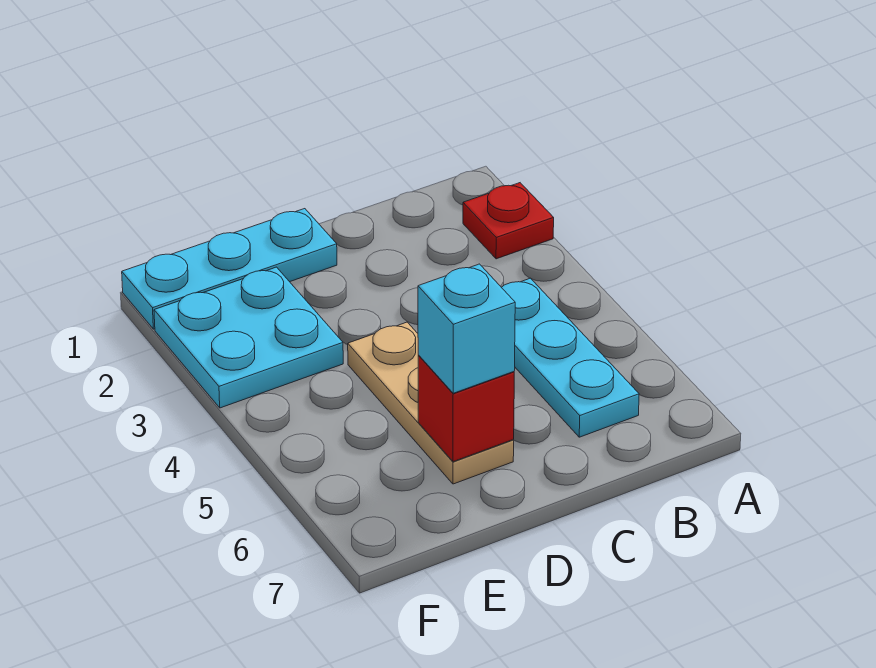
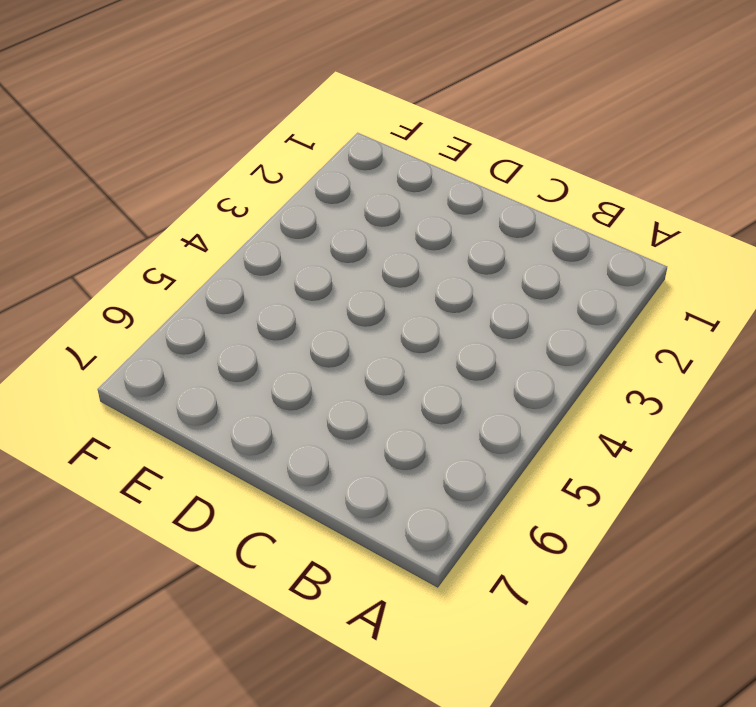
none -> red 1x1 plate [463,183,554,259]
none -> cyan 1x3 plate [501,278,639,437]

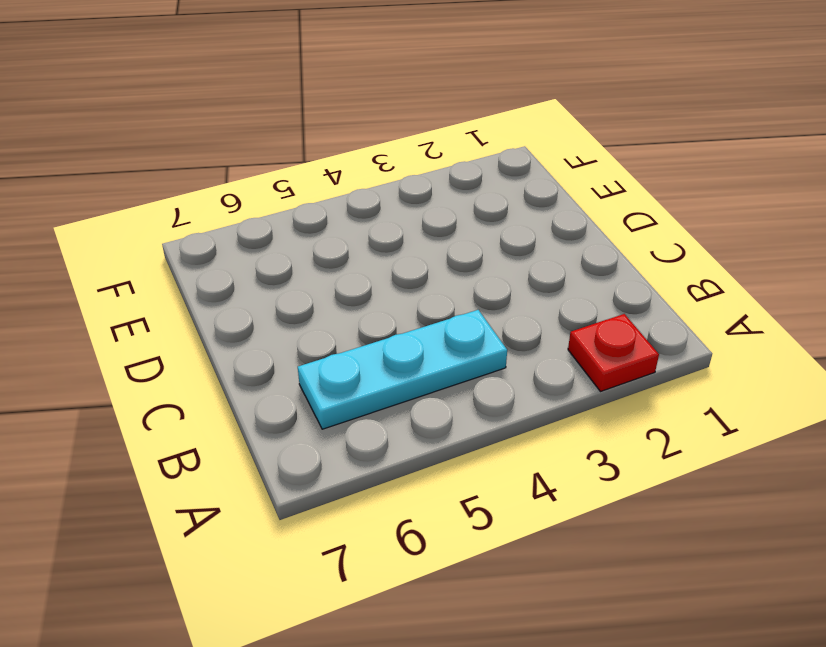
none -> cyan 1x3 plate [122,209,337,329]
none -> tan 1x3 plate [348,322,514,484]

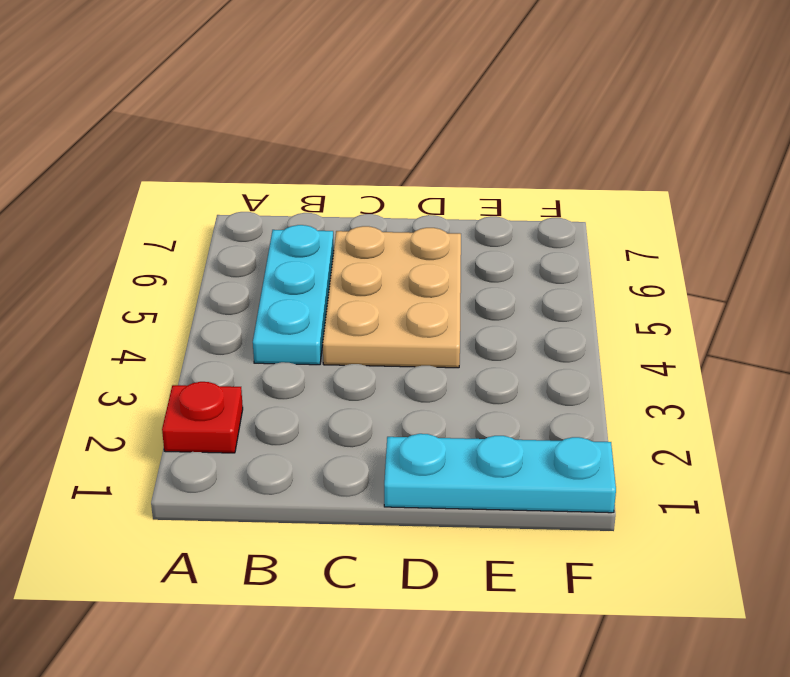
tan 2x3 plate [323,226,461,368] -> tan 1x3 plate [348,322,514,484]
none -> cyan 2x2 plate [154,267,343,408]
none -> red 1x1 brick [418,355,514,462]

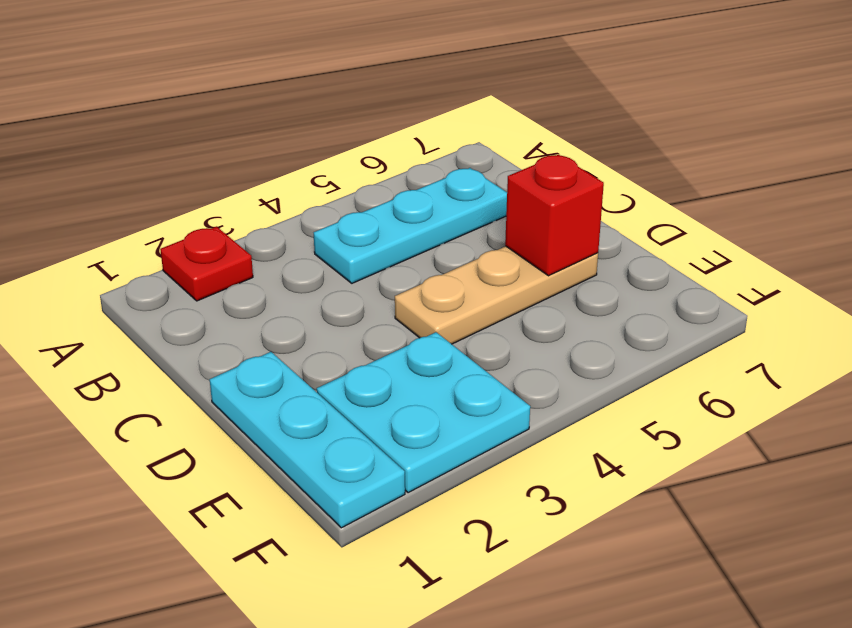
none -> cyan 1x1 brick [418,264,515,393]

